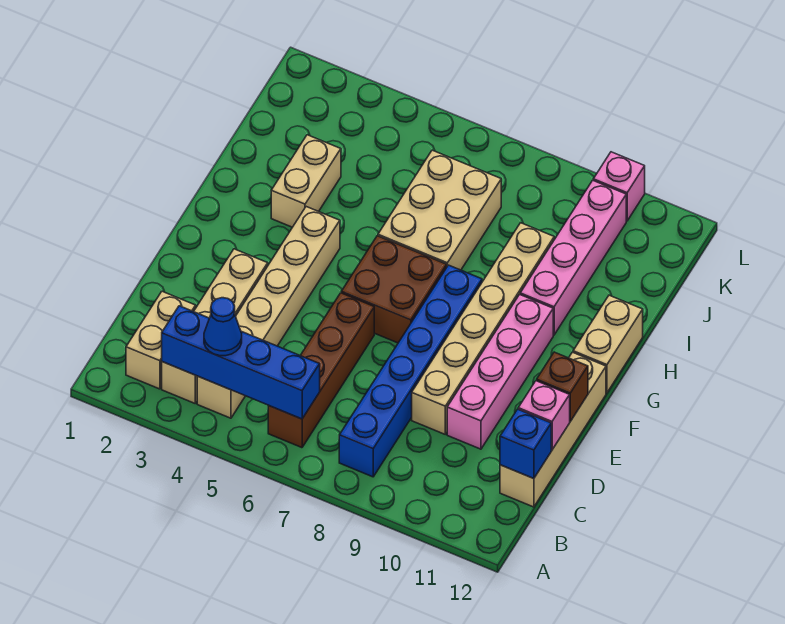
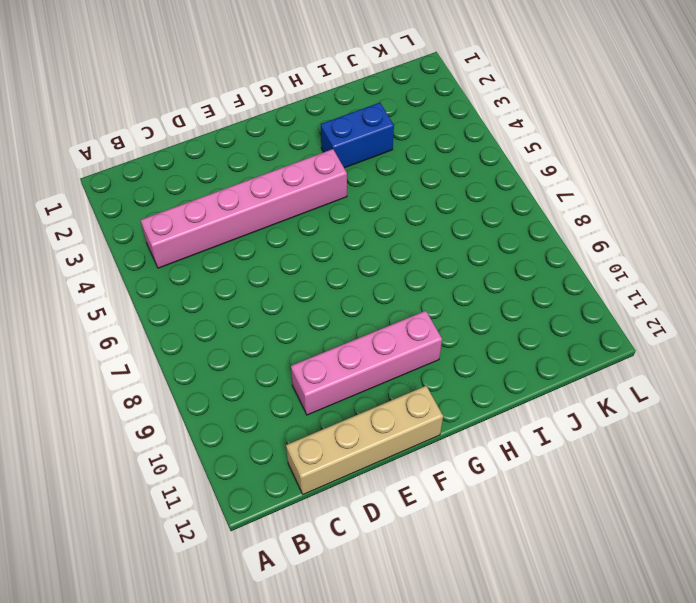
pink 1x6 brick [140,149,347,268] -> tan 1x6 brick [197,207,340,418]
blue 1x2 brick [321,103,394,168] -> tan 1x2 brick [271,135,341,227]
none -> tan 1x2 brick [126,291,196,389]
none -> tan 1x4 brick [162,249,268,403]
none -> brown 1x4 brick [268,293,374,448]

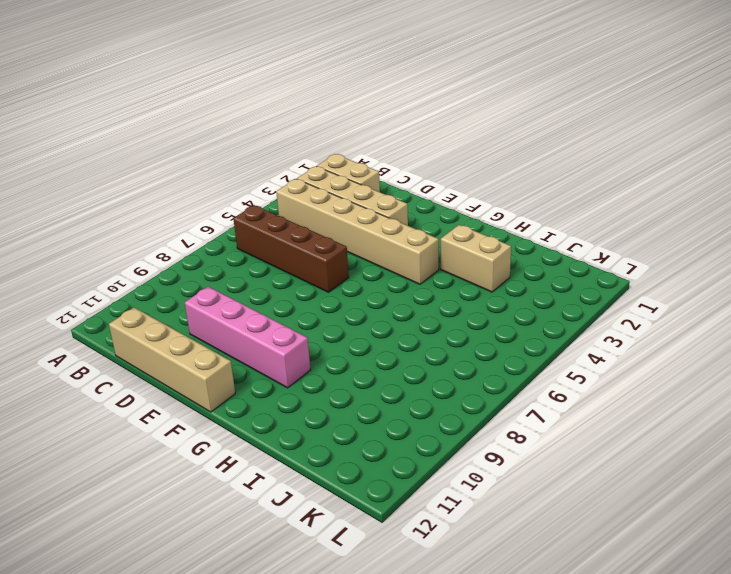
none -> blue 1x6 brick [339,265,482,477]
none -> tan 1x6 brick [412,223,554,434]
none -> brown 2x2 brick [341,236,447,343]

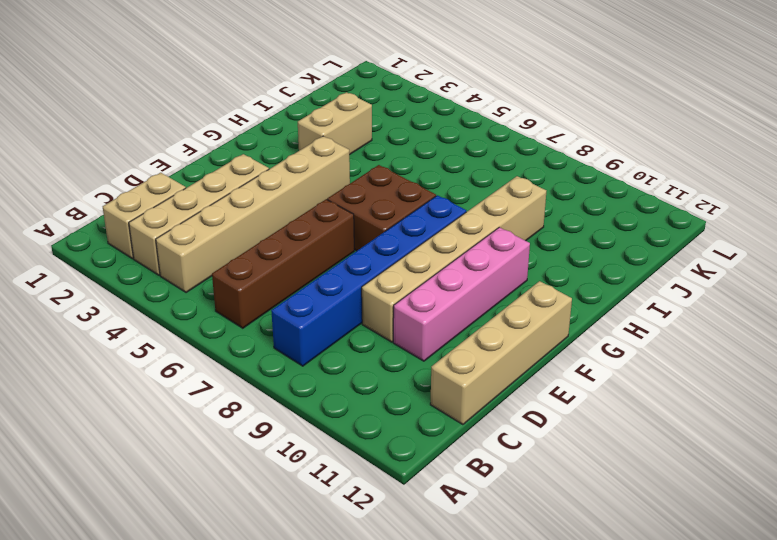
none -> tan 1x2 brick [573,295,643,393]
none -> tan 2x3 brick [378,150,501,270]
none -> pink 1x4 brick [520,180,626,335]

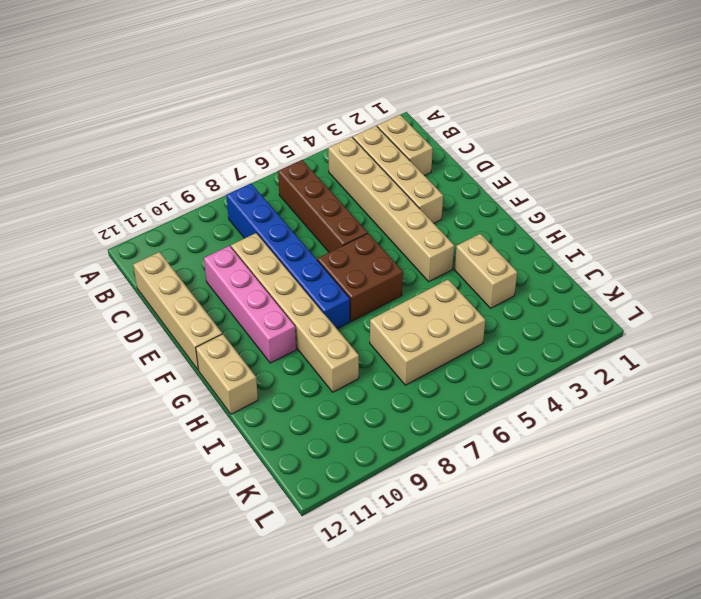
tan 2x3 brick [370,280,485,385] -> tan 2x3 brick turned to [378,150,501,270]
none -> pink 1x4 brick [520,180,626,335]
none -> pink 1x1 brick [593,152,645,221]
none -> blue 1x4 brick [162,306,320,419]

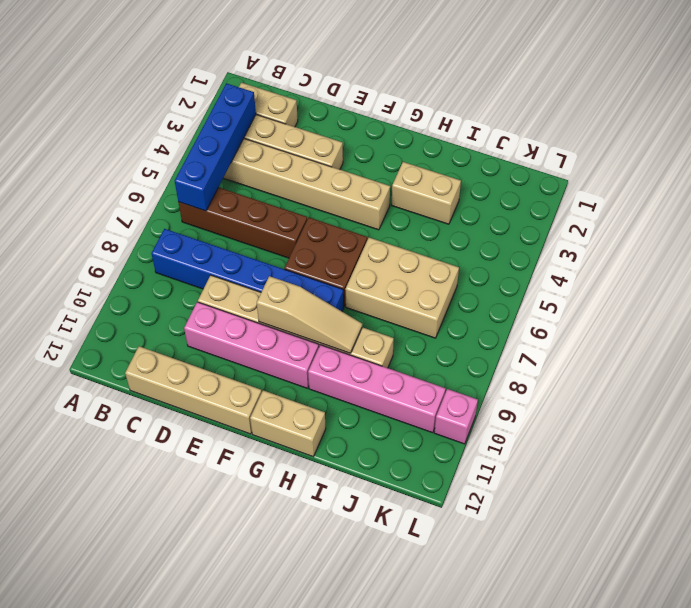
tan 1x3 slope [257,276,362,353] -> none
none -> blue 1x1 brick [500,409,551,479]
none -> pink 1x1 brick [518,381,570,450]
none -> brown 1x1 brick [537,352,588,421]

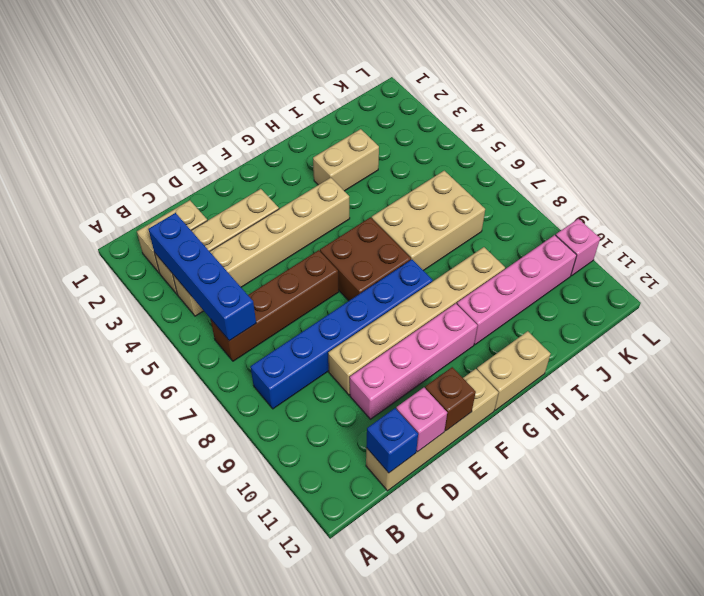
none -> blue 1x1 cone [204,298,242,356]

